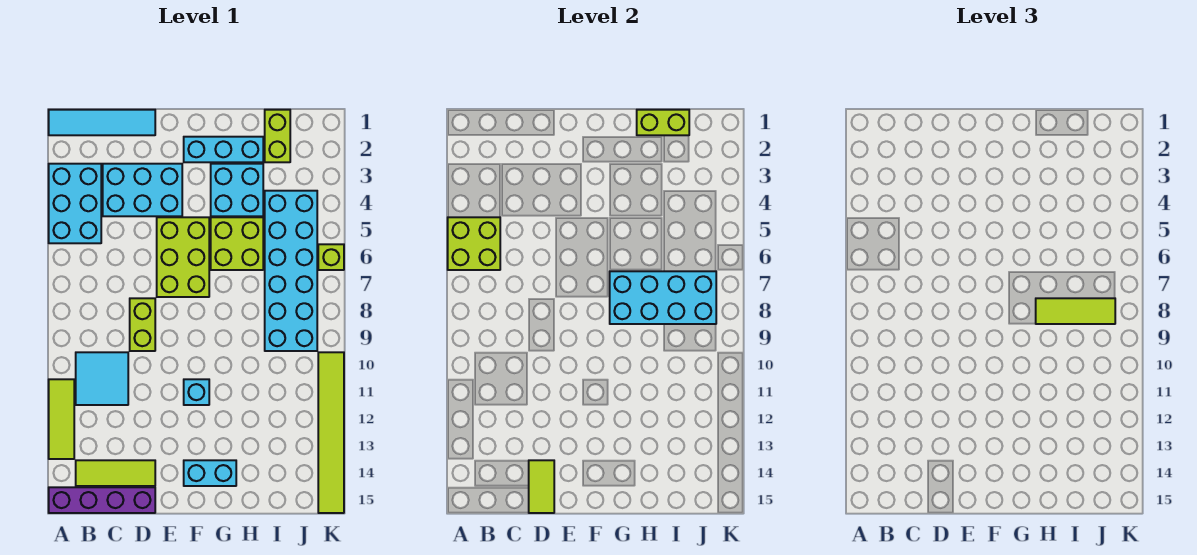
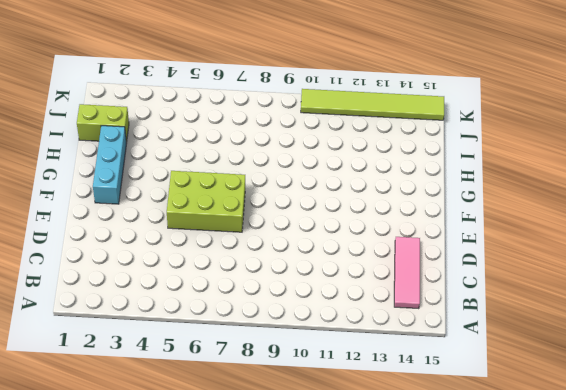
pink 1x3 tile [394,237,420,309] -> lime 1x3 tile [76,460,155,486]
none -> cyan 1x4 tile [49,110,155,135]
none -> cyan 2x3 brick [49,164,101,243]
none -> lime 1x3 tile [49,379,74,459]

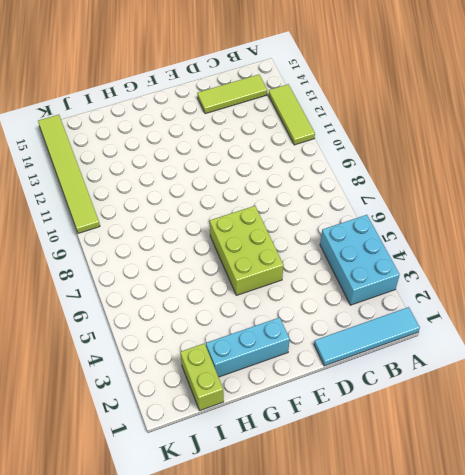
none -> purple 1x4 brick [49,487,155,513]
none -> cyan 2x2 tile [76,352,128,405]
none -> cyan 2x3 brick [103,164,182,216]

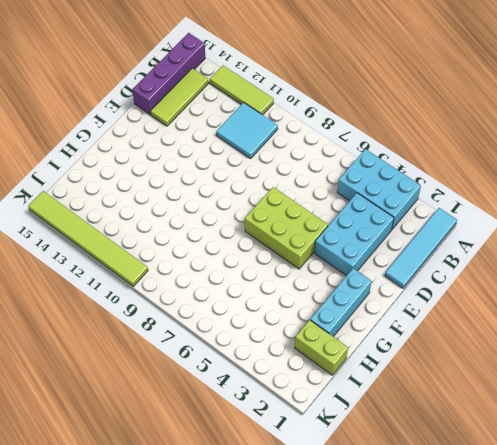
none -> lime 1x2 brick [130,298,155,351]
none -> cyan 1x1 brick [184,379,209,405]
none -> cyan 1x2 brick [184,460,236,486]

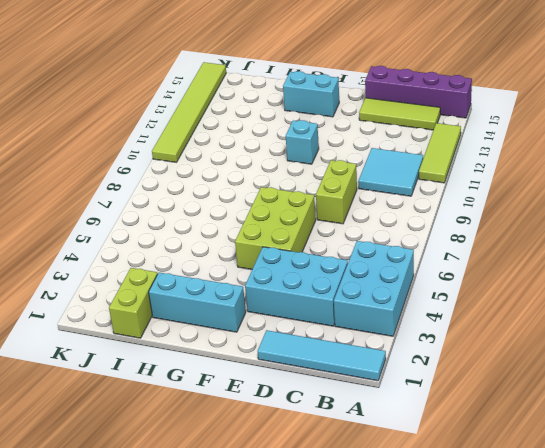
none -> cyan 2x2 brick [211,164,263,216]
none -> lime 2x2 brick [211,217,263,270]
none -> cyan 2x6 brick [265,191,317,351]

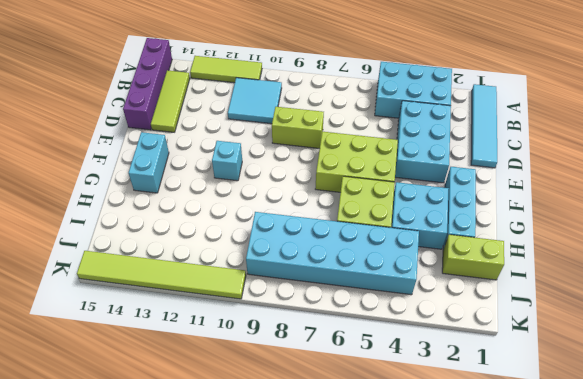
none -> lime 1x1 brick [318,244,344,270]
none -> lime 2x2 brick [448,217,500,270]
none -> lime 1x2 tile [529,460,554,513]

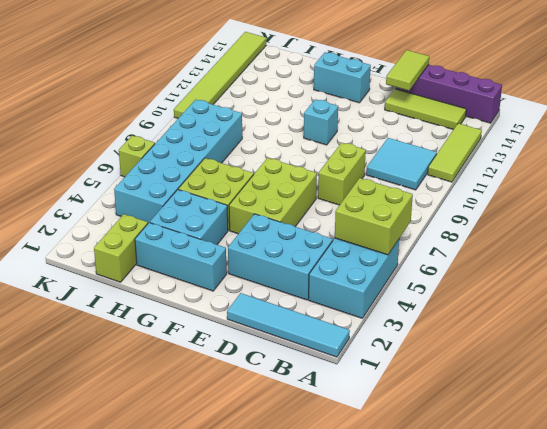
none -> cyan 2x4 brick [610,271,716,324]
none -> lime 1x2 brick [637,110,689,135]
none -> lime 1x3 tile [1036,298,1115,324]

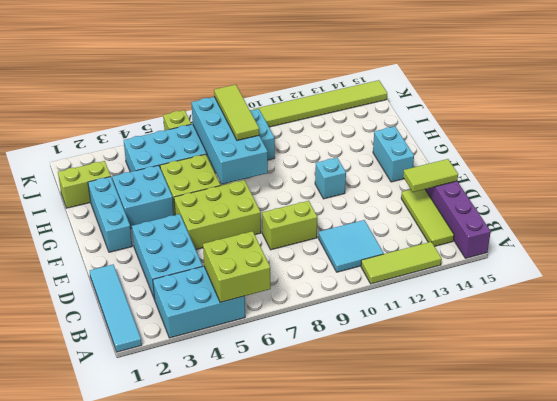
none -> lime 1x2 brick [637,110,689,135]

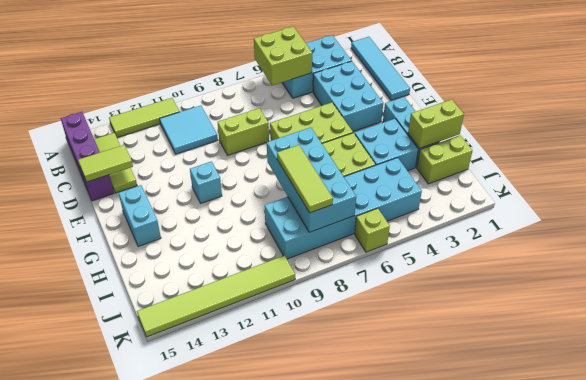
lime 1x2 brick [408,99,464,149] -> lime 1x2 brick turned to [637,110,689,135]

